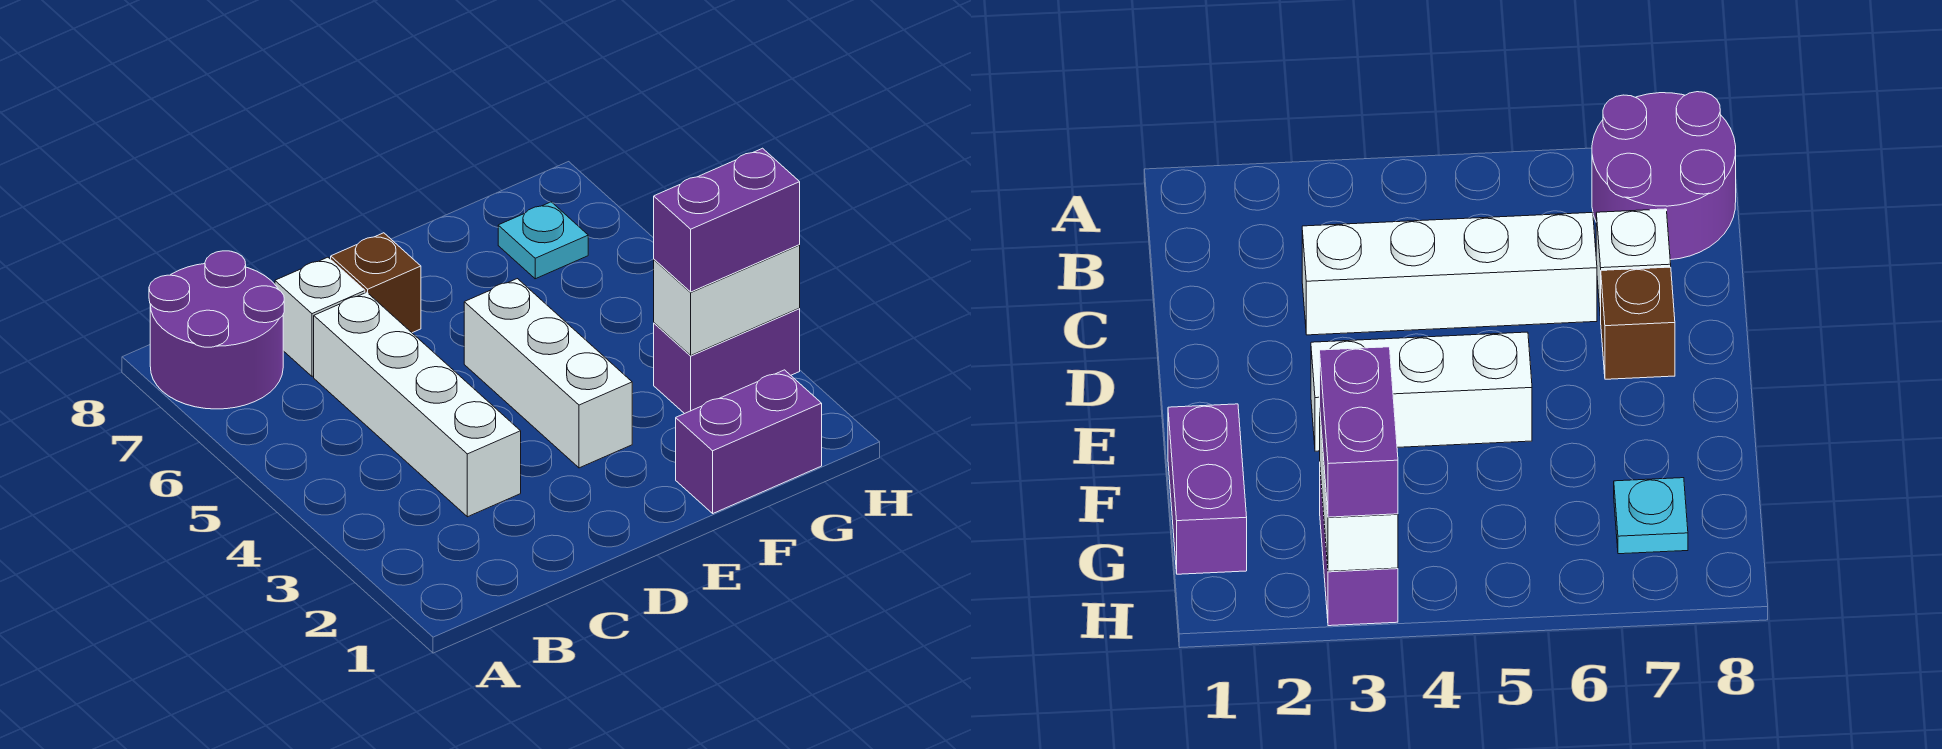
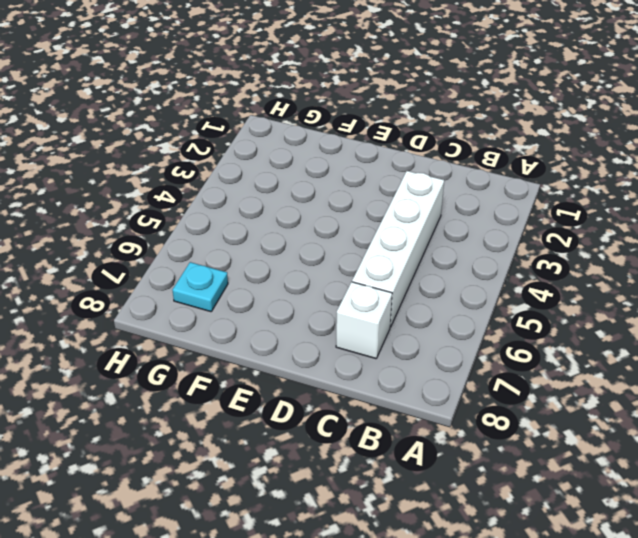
none -> purple 2x2 round brick [149,251,284,409]
none -> brown 1x1 brick [331,233,421,333]

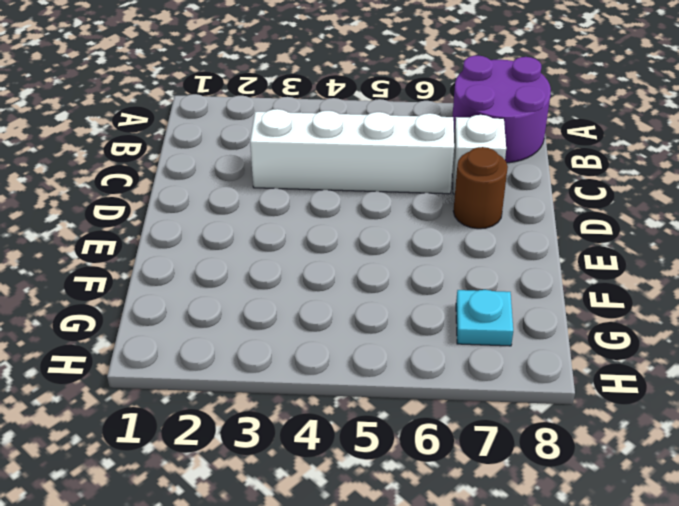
brown 1x1 round brick [453,147,508,229] -> brown 1x1 brick [331,233,421,333]
none -> white 1x3 brick [464,279,632,468]
none -> purple 1x2 brick [676,370,822,513]

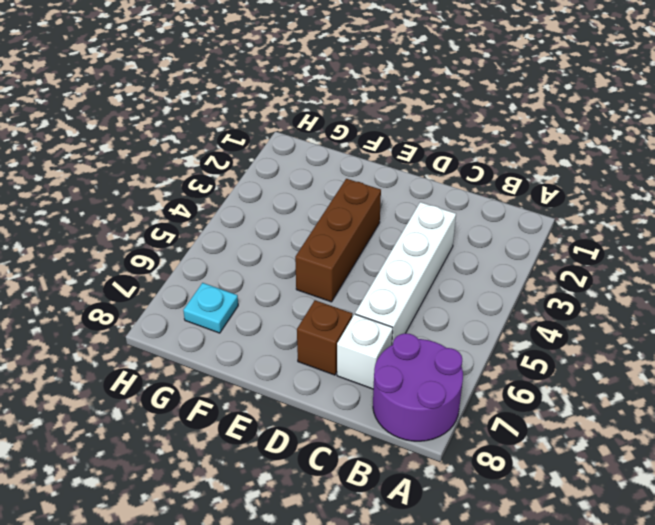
brown 1x3 brick [295,179,381,302] -> white 1x3 brick [464,279,632,468]
none -> purple 1x2 brick [676,370,822,513]
none -> purple 1x2 brick [654,309,800,414]

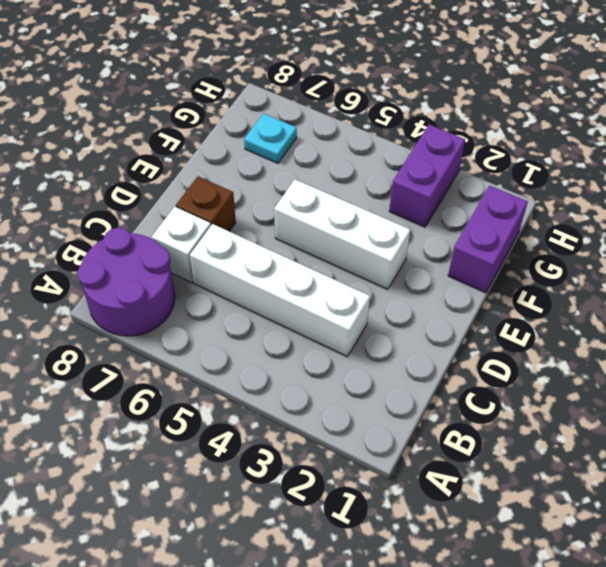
none -> white 1x2 brick [654,245,800,355]
none -> purple 1x2 brick [654,148,800,292]

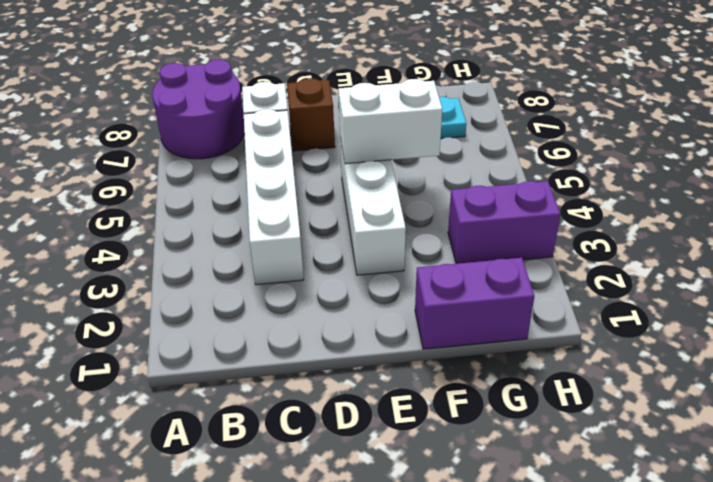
white 1x2 brick [339,79,442,164] -> white 1x2 brick moved to [654,245,800,355]
none -> purple 1x2 brick [654,148,800,292]

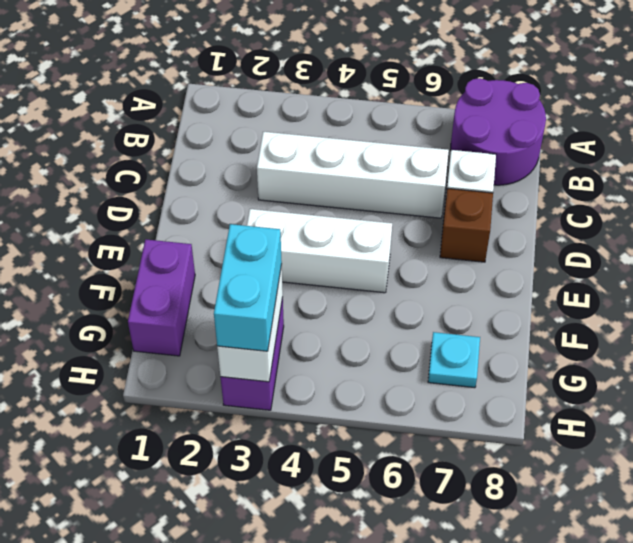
cyan 1x2 brick [214,224,282,351] -> purple 1x2 brick [654,148,800,292]

